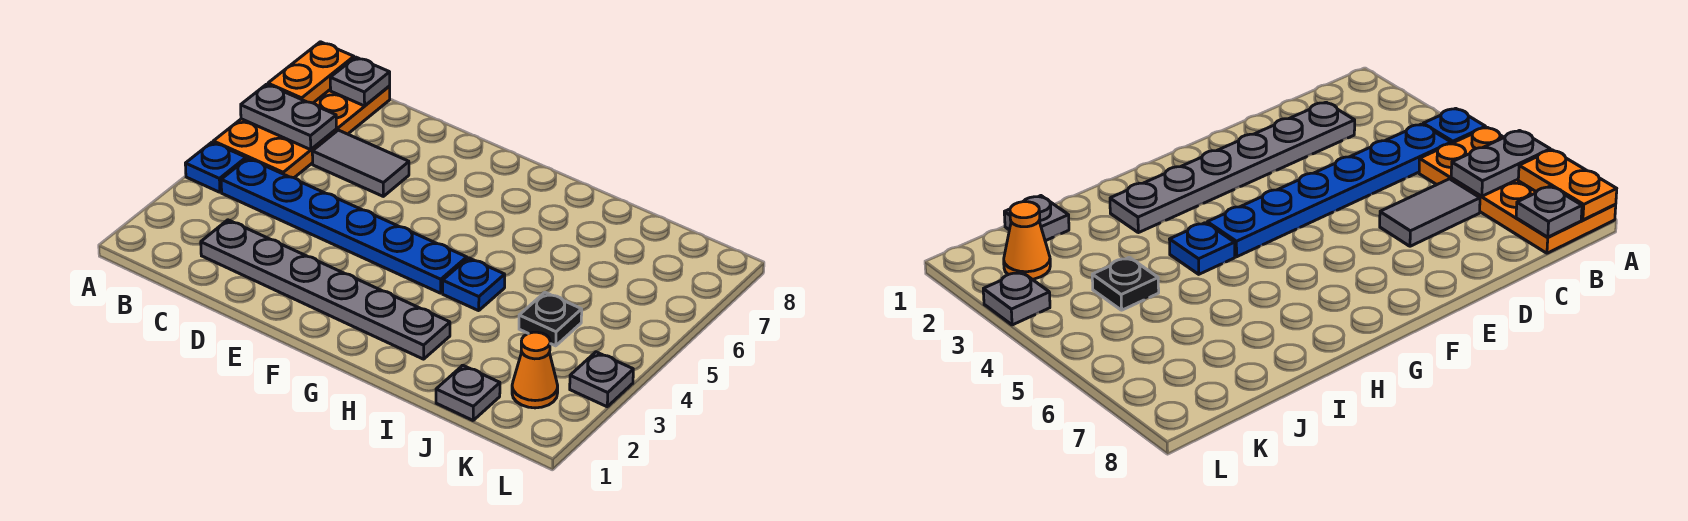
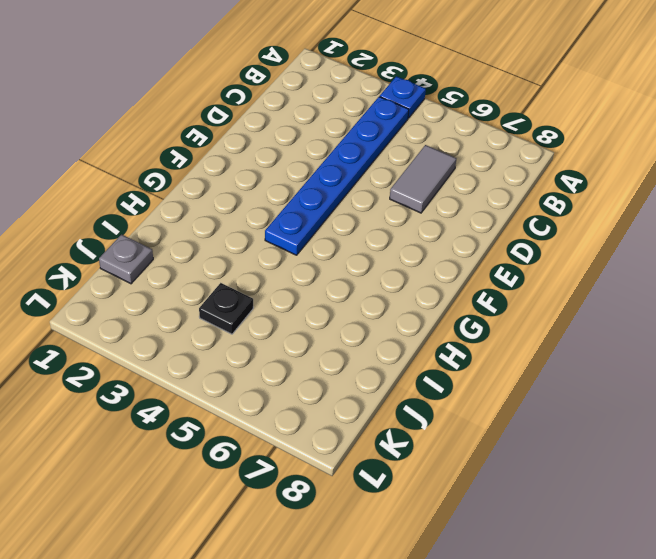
none -> orange 2x4 plate [213,86,390,178]
none -> grey 1x6 plate [201,220,450,359]
none -> blue 1x1 plate [443,258,505,311]

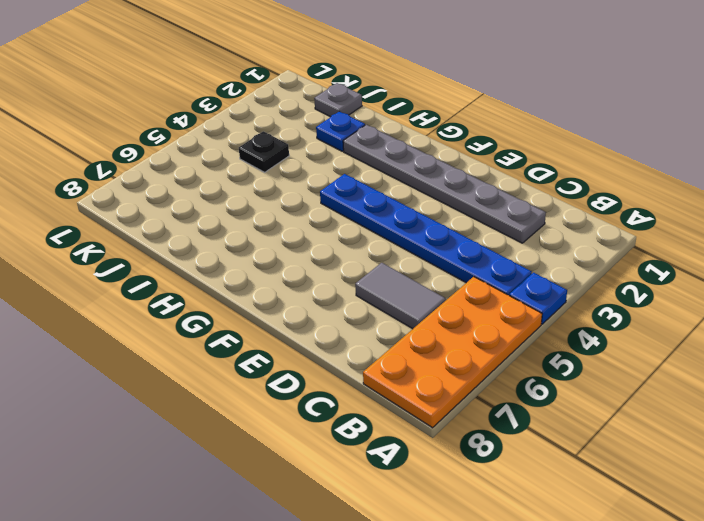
blue 1x1 plate [316,111,365,151] -> blue 1x1 plate moved to [443,258,505,311]
none -> orange 1x1 cone [512,332,558,408]
none -> grey 1x1 plate [570,352,633,407]
none -> grey 1x2 plate [241,84,336,150]

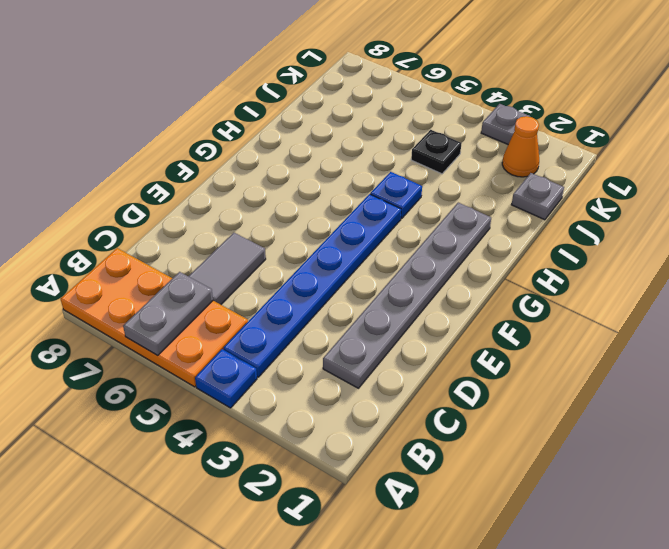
none -> orange 1x2 plate [268,42,354,103]
none -> grey 1x1 plate [330,57,390,106]

